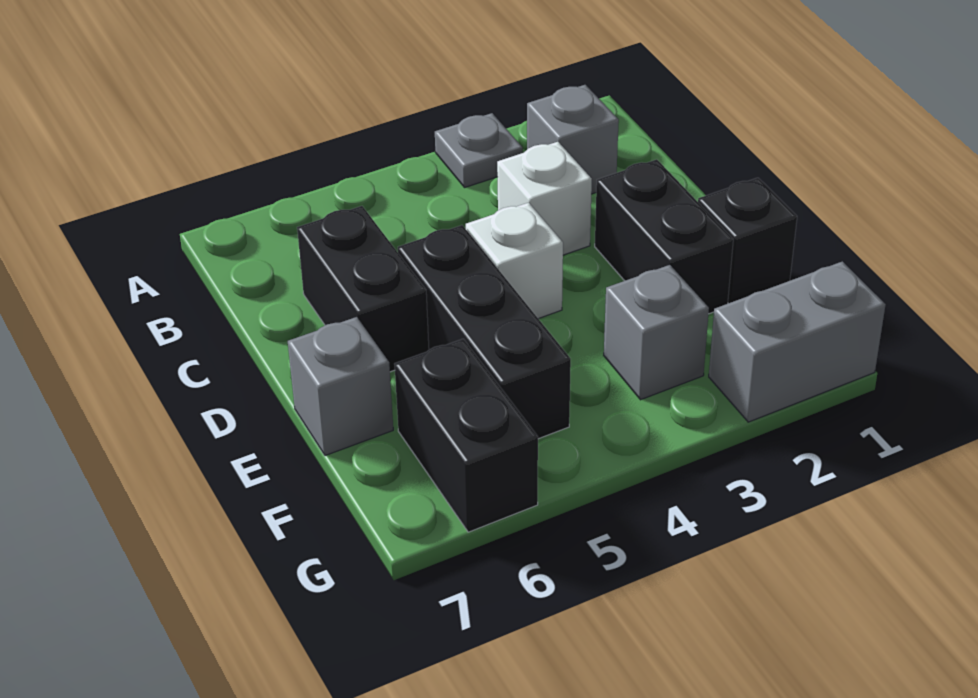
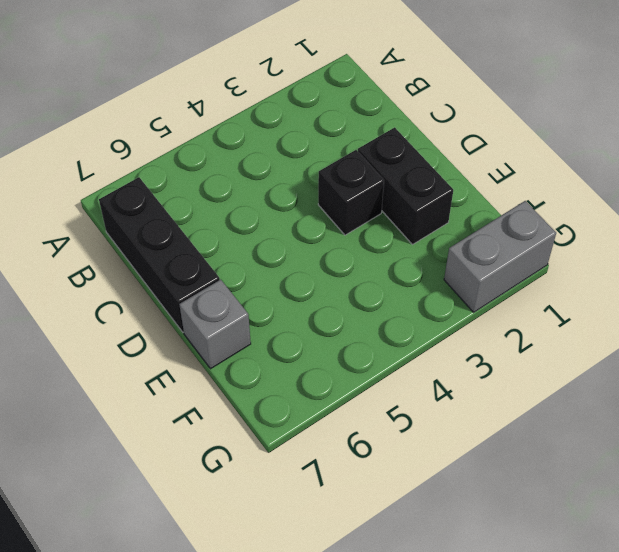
black 1x3 brick [99,177,220,332] -> black 1x3 brick moved to [398,225,571,439]
black 1x1 brick [318,150,384,235] -> black 1x1 brick moved to [698,178,797,303]
none -> grey 1x1 plate [435,113,523,187]
none -> grey 1x1 brick [527,85,619,194]
none -> white 1x1 brick [497,142,592,255]

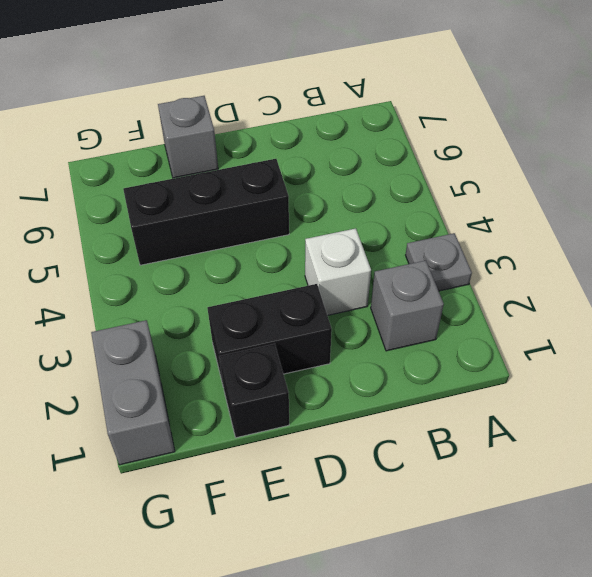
none -> black 1x2 brick [297,206,429,372]
none -> white 1x1 brick [466,203,563,319]
none -> grey 1x1 brick [604,265,709,400]

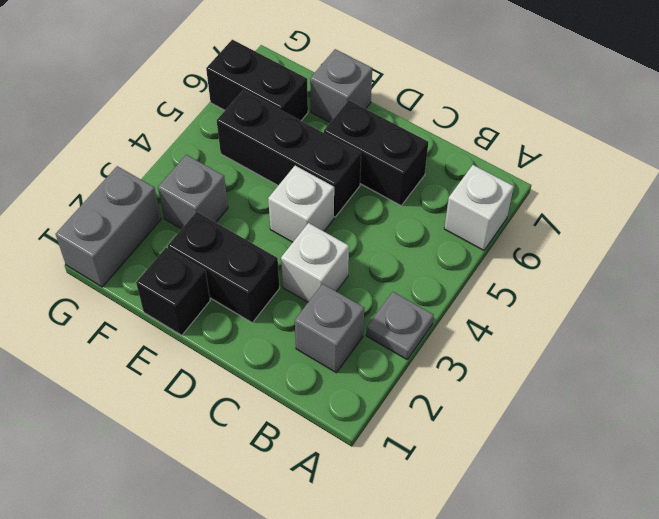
white 1x1 brick [444,165,514,250] -> none

